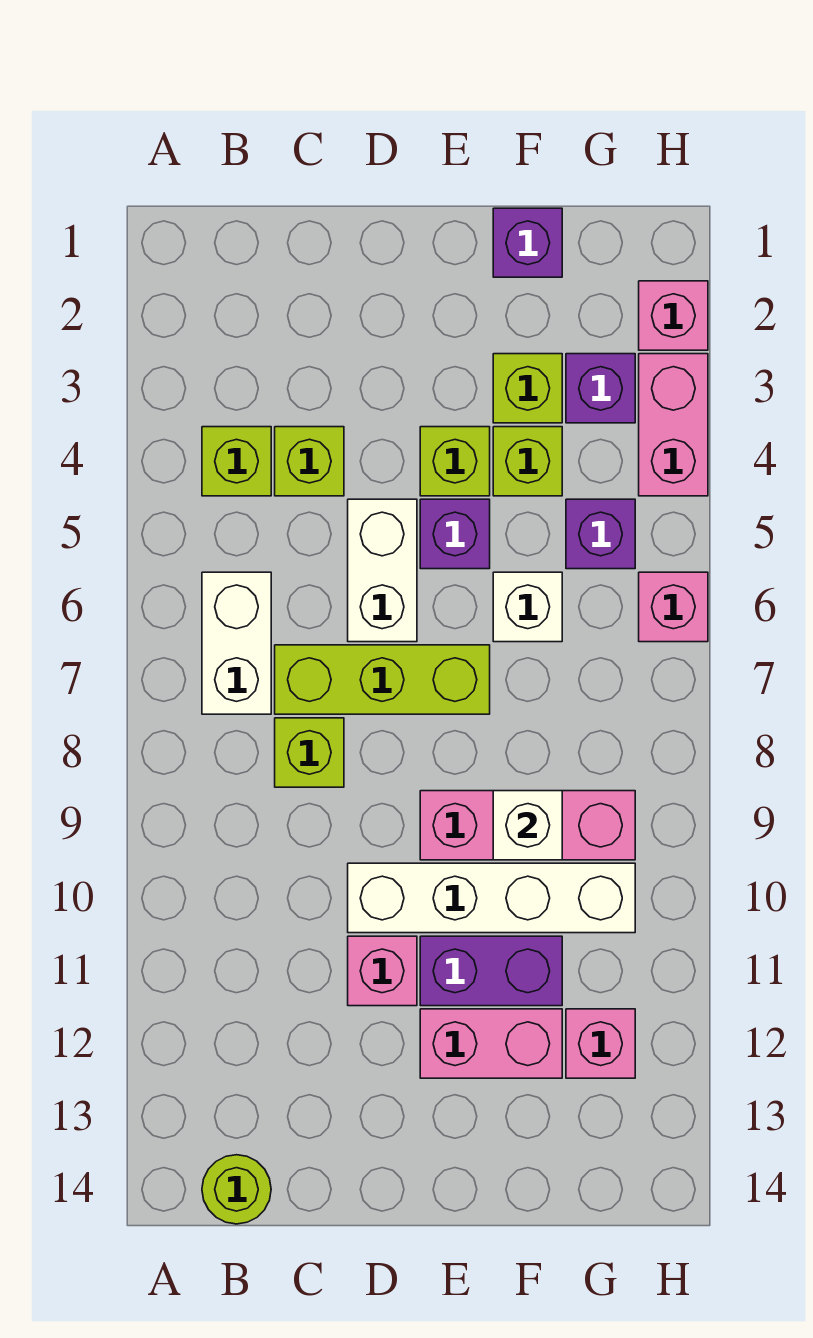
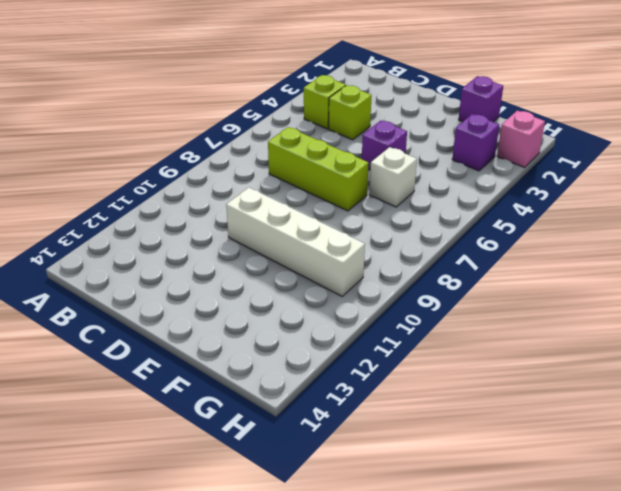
none -> white 1x2 brick [202,572,271,714]
none -> lime 1x1 round brick [202,1155,271,1224]
none -> lime 1x1 brick [275,718,344,787]

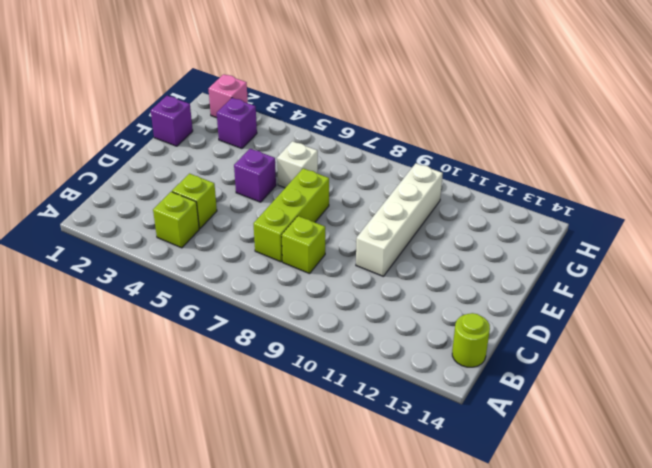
none -> white 1x2 brick [202,572,271,714]
none -> white 1x2 brick [348,499,417,642]
none -> pink 1x1 brick [348,936,417,1006]

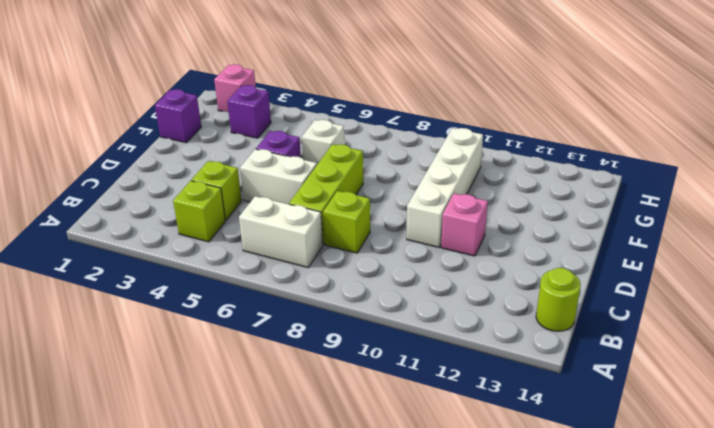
none -> lime 1x1 brick [420,427,490,496]
none -> pink 1x3 brick [420,791,635,860]
none -> purple 1x2 brick [420,936,562,1006]

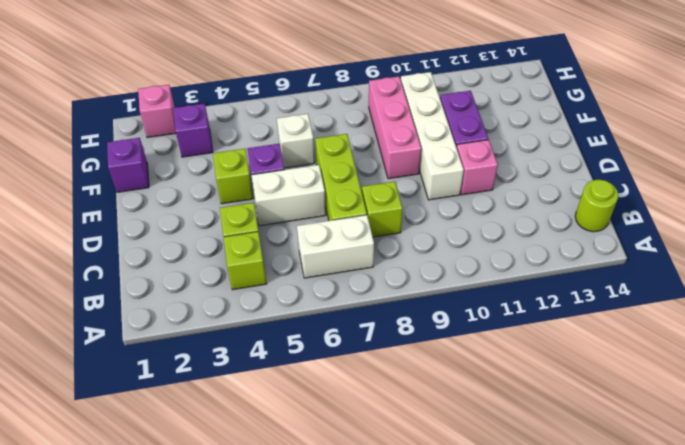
none -> pink 1x2 brick [420,1009,562,1078]
none -> lime 1x1 brick [493,354,562,423]
none -> lime 1x1 brick [493,427,562,496]

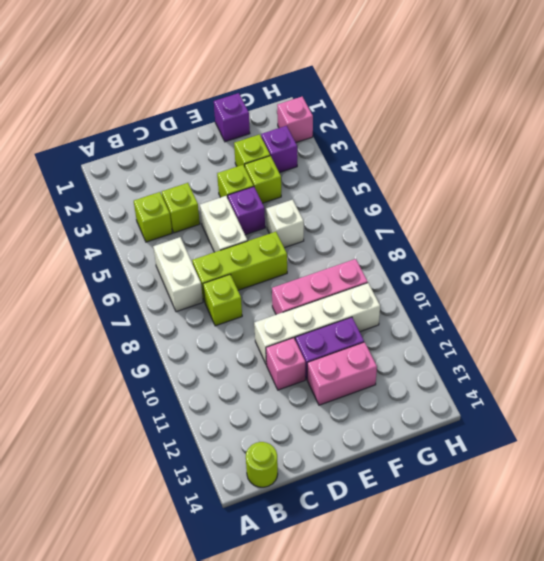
none -> purple 1x1 brick [566,499,635,569]
none -> pink 1x1 brick [566,1009,635,1078]
none -> pink 1x2 brick [639,354,708,496]

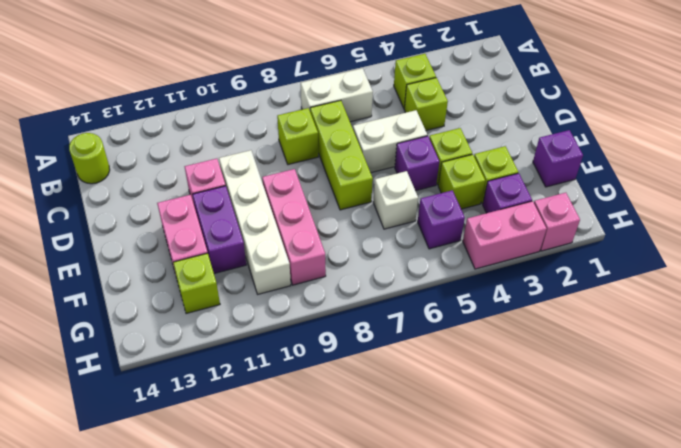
lime 1x1 brick [173,253,220,314] -> pink 1x1 brick [566,1009,635,1078]
none -> pink 1x1 brick [639,572,708,642]
none -> white 1x1 brick [493,791,562,860]

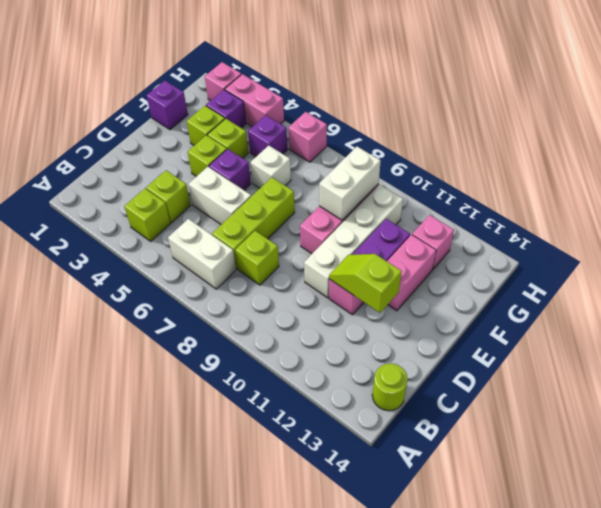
lime 1x2 slope [329,254,402,313] -> none
white 1x2 brick [319,147,381,220] -> white 1x1 brick [493,791,562,860]

